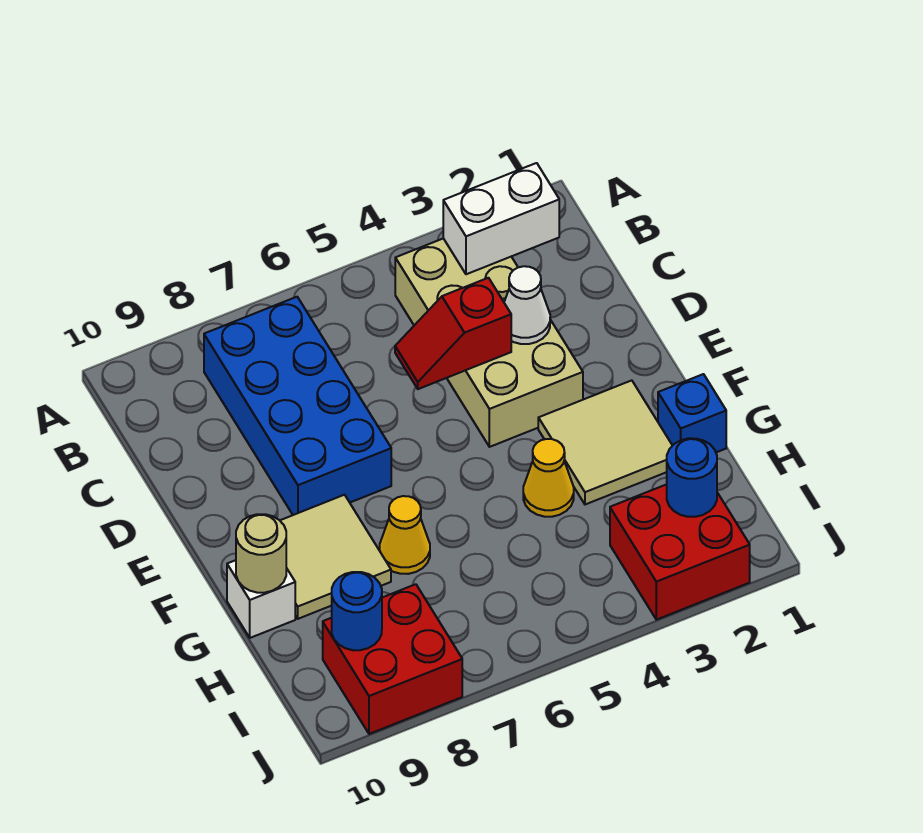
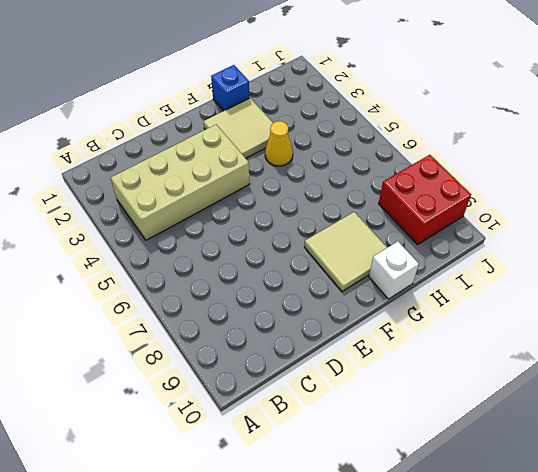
none -> blue 2x4 brick [204,297,391,515]
none -> yellow 1x1 cone [380,496,430,574]
none -> red 2x2 brick [610,484,750,620]

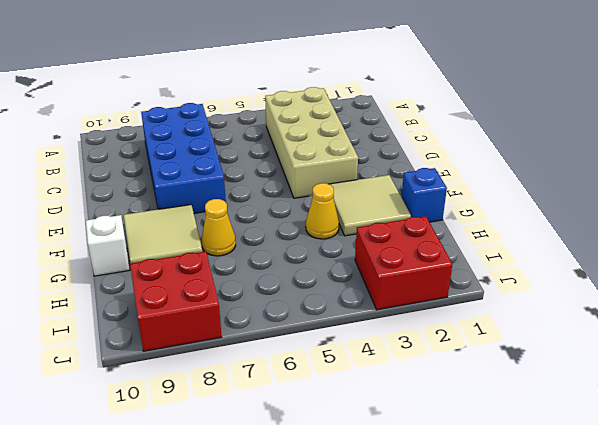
none -> white 1x2 brick [443,163,559,274]
none -> white 1x1 cone [504,266,550,344]
none -> red 1x2 slope [395,278,511,389]

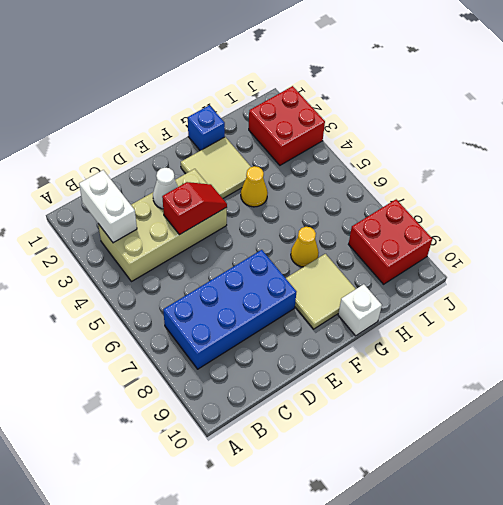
red 1x2 slope [162,182,227,235] -> red 1x2 slope turned to [395,278,511,389]
none -> tan 1x1 round brick [236,514,286,593]
none -> blue 1x1 round brick [667,438,717,517]
none -> blue 1x1 round brick [332,572,382,650]

